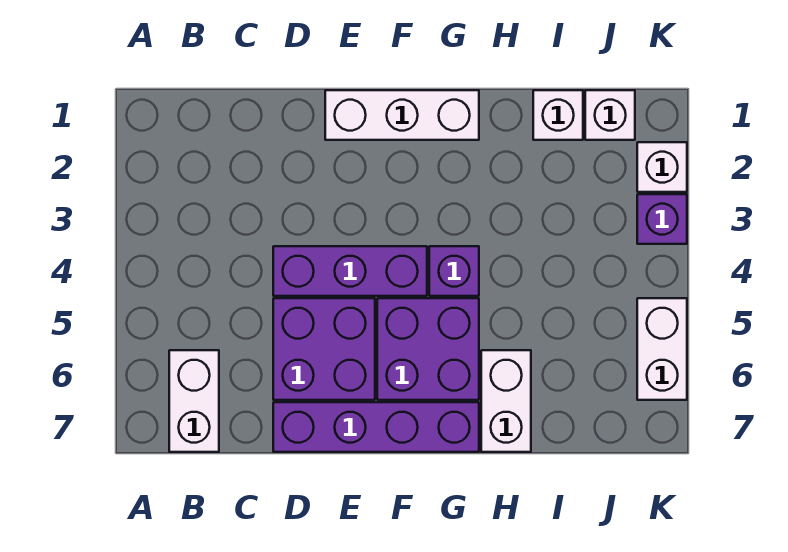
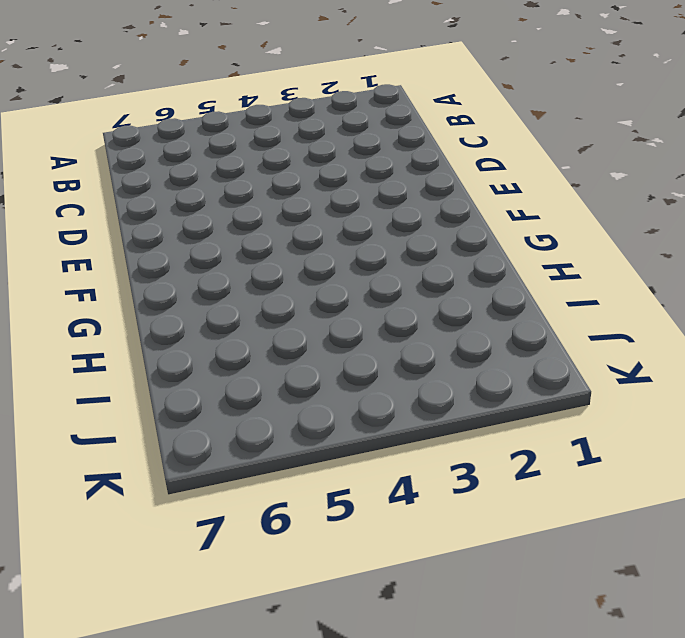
none -> white 1x2 brick [169,350,219,452]
none -> purple 1x3 brick [273,246,427,296]
none -> purple 2x2 brick [273,298,375,400]

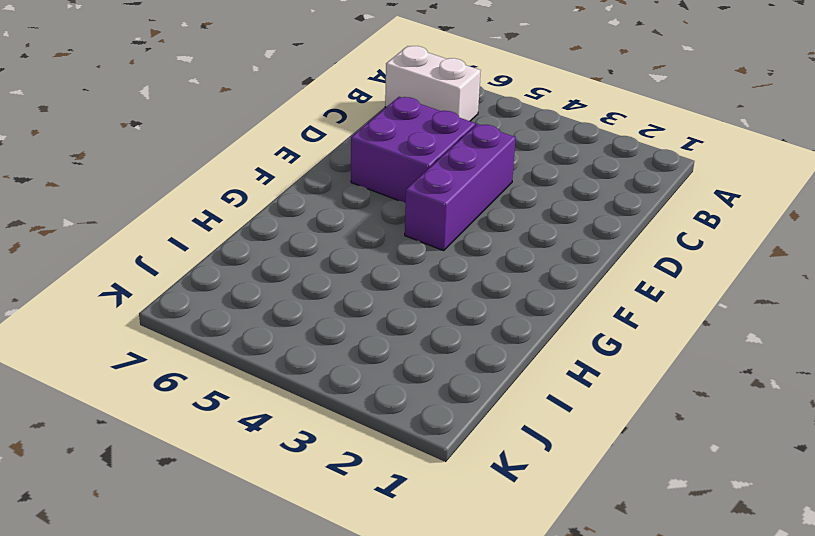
none -> purple 1x4 brick [273,402,479,452]
none -> white 1x3 brick [325,90,479,140]
none -> purple 2x2 brick [377,298,479,400]

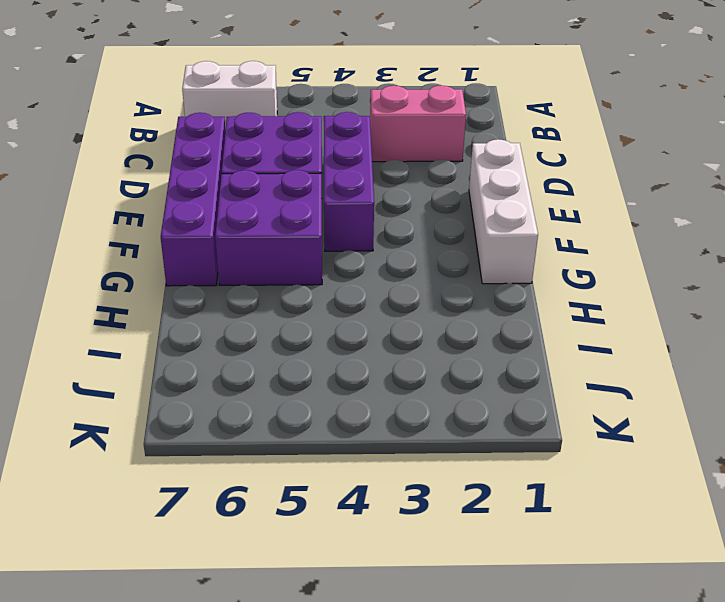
pink 1x2 brick [370,85,466,162] -> none
none -> purple 1x1 brick [429,246,479,296]
none -> white 1x2 brick [481,350,531,452]
none -> white 1x1 brick [533,90,583,140]

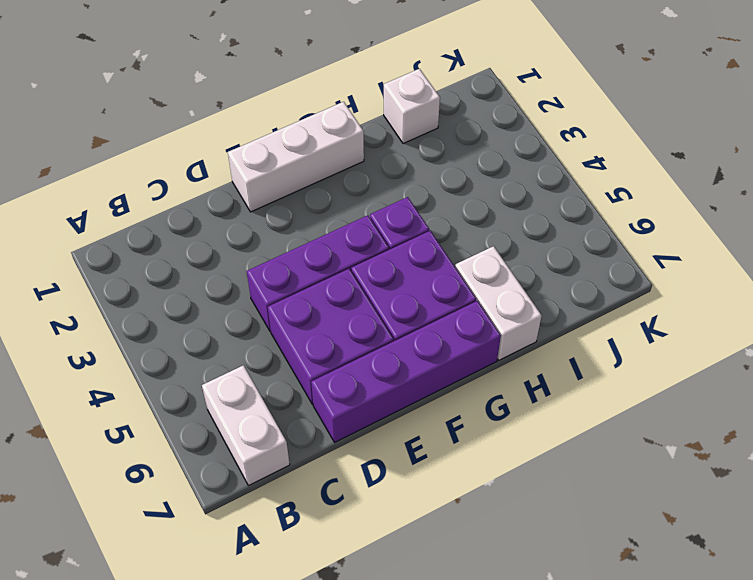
none -> white 1x1 brick [585,90,635,140]
none -> white 1x1 brick [637,142,687,192]
none -> purple 1x1 brick [637,194,687,244]

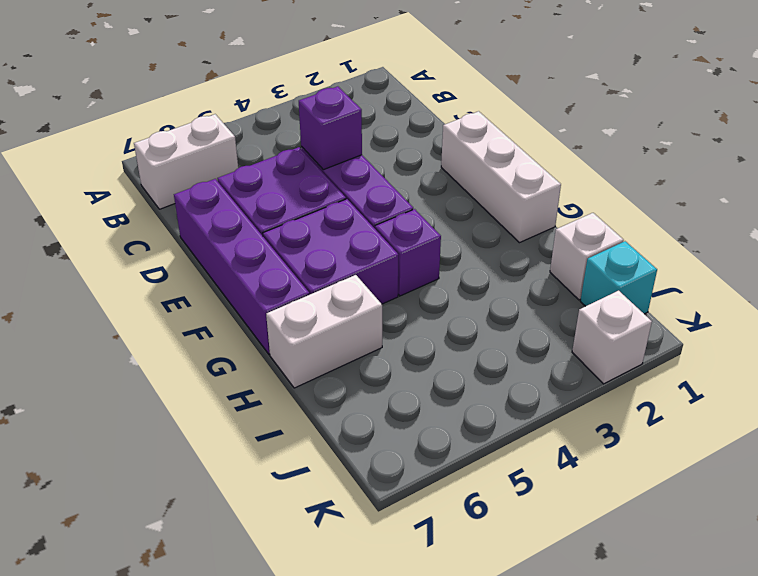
purple 1x1 brick [299,86,362,170] -> purple 1x1 brick moved to [637,194,687,244]
cyan 1x1 brick [580,241,657,314] -> white 1x1 brick [585,90,635,140]
none -> white 1x2 brick [637,298,687,400]

